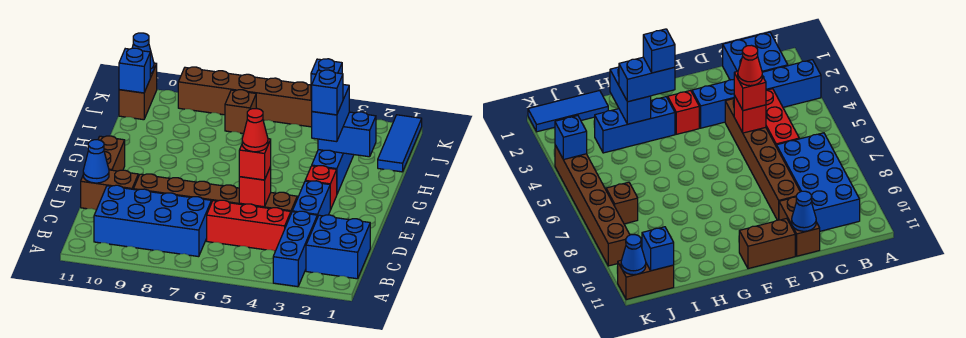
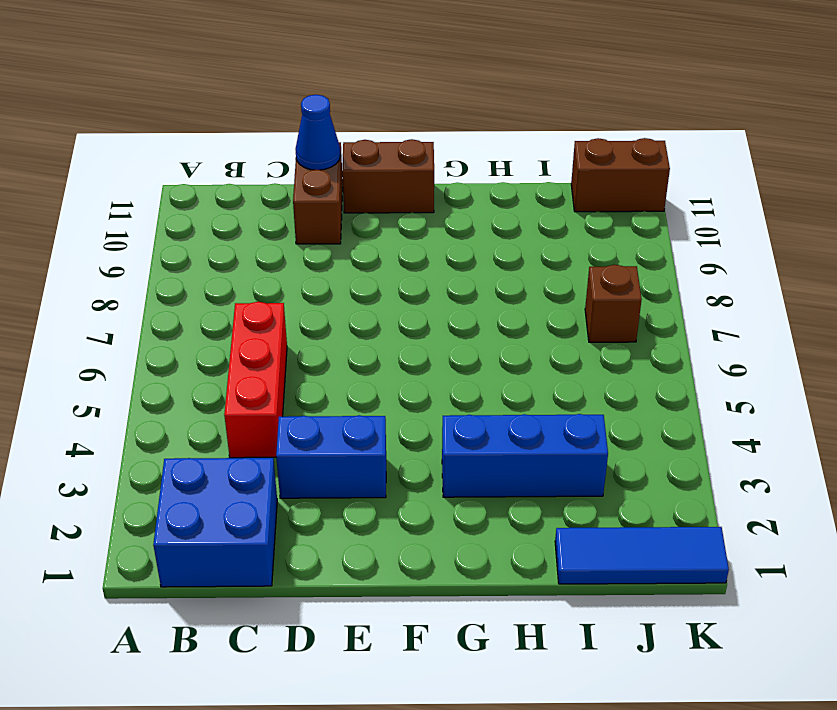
none -> blue 1x3 brick [273,211,317,287]
none -> blue 2x4 brick [94,185,211,257]
none -> brown 1x6 brick [134,174,297,213]

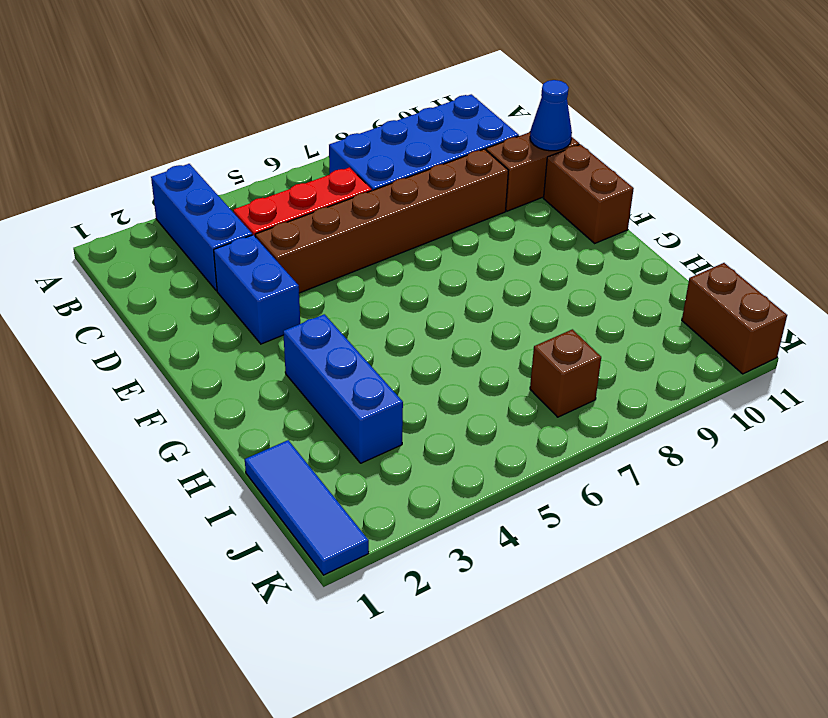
none -> blue 2x2 brick [306,215,370,279]
none -> red 1x1 brick [305,166,337,210]
none -> brown 1x6 brick [178,67,312,127]

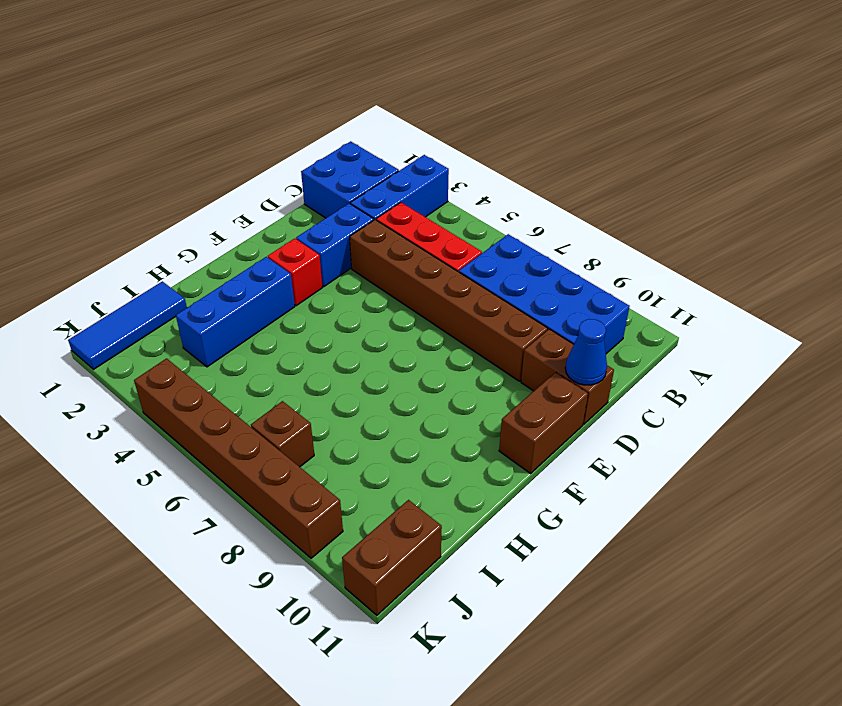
none -> red 1x1 brick [239,167,271,207]
none -> blue 1x2 brick [318,112,376,157]
none -> blue 1x1 brick [119,48,150,93]

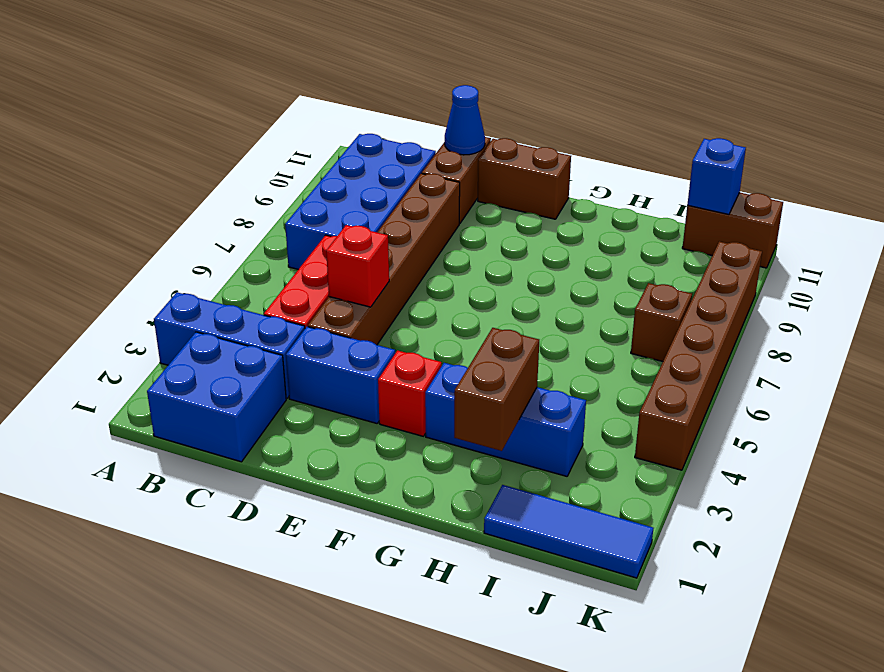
brown 1x2 brick [454,328,539,451] -> blue 1x2 brick [318,112,376,157]
none -> blue 1x1 brick [311,59,342,100]
none -> blue 1x1 cone [132,33,154,74]
none -> red 1x1 brick [239,139,271,180]

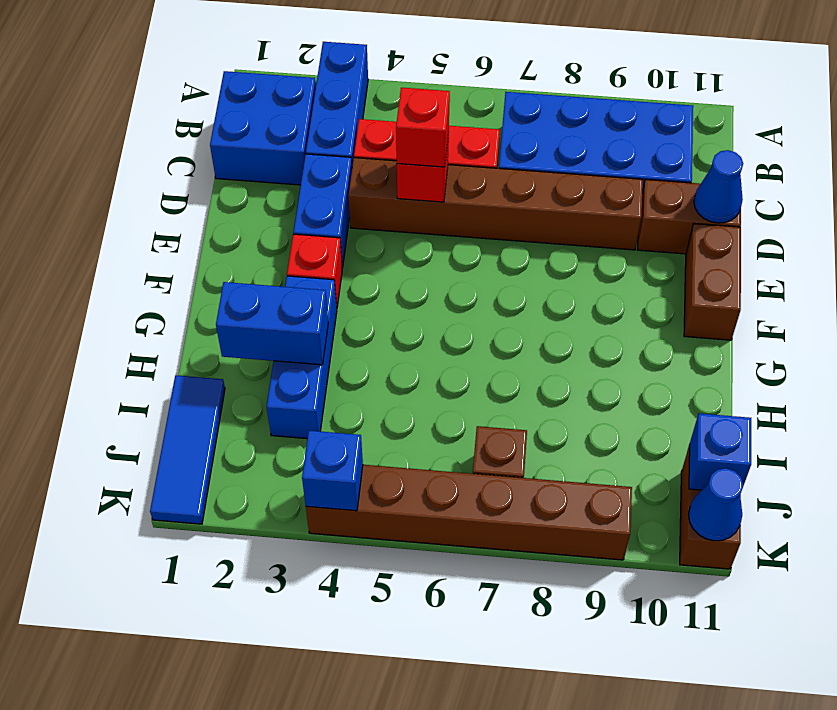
none -> blue 1x2 brick [312,85,349,142]
none -> red 1x1 cone [242,108,268,152]
none -> blue 1x1 brick [312,70,343,115]

